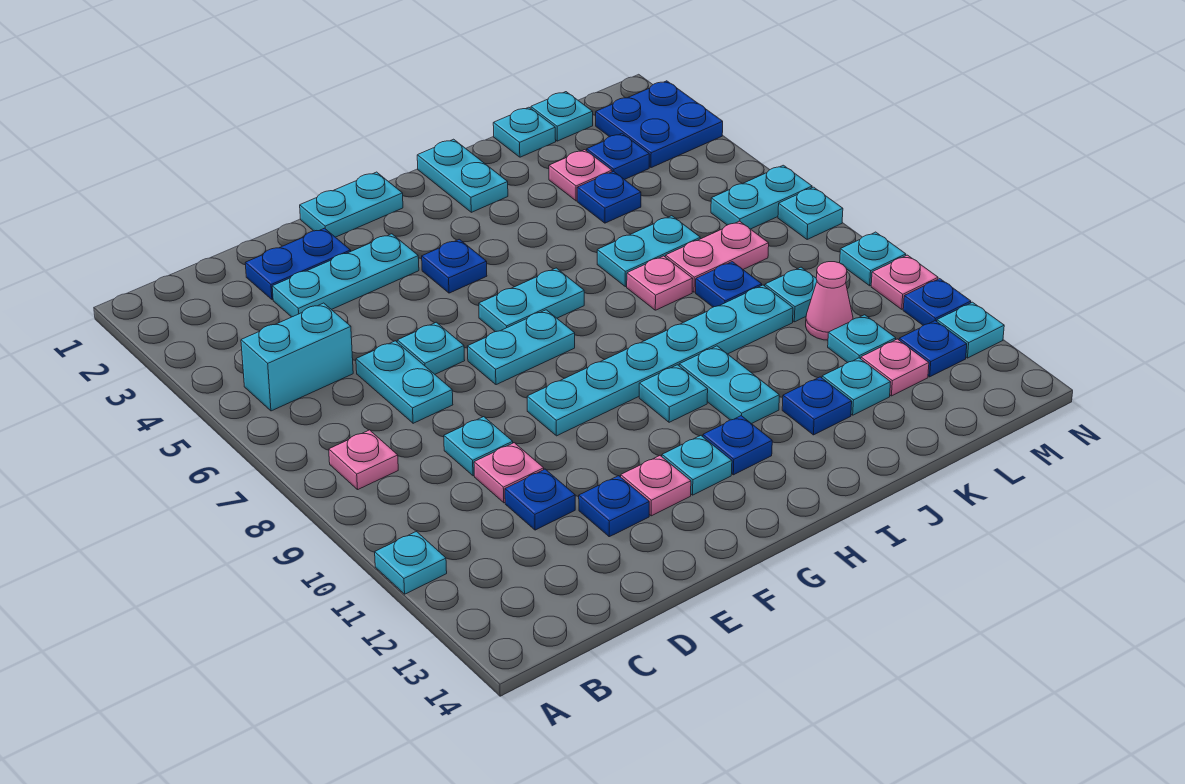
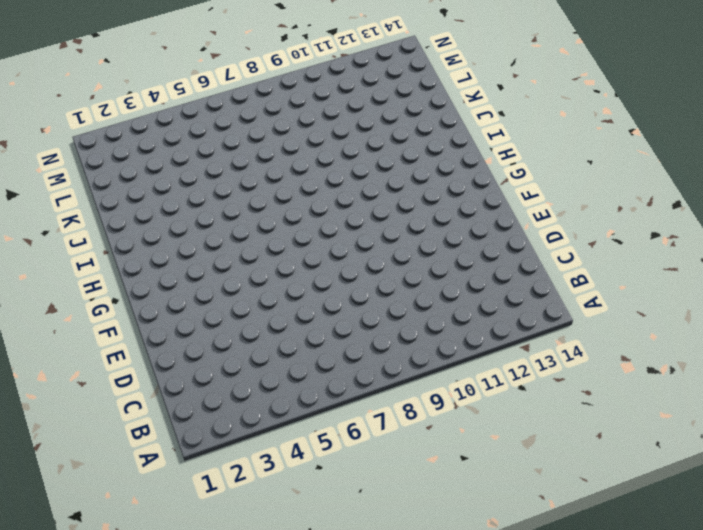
none -> cyan 1x1 plate [375,532,447,594]
none -> cyan 1x2 brick [241,303,353,411]
none -> pink 1x1 plate [329,430,398,489]
none -> blue 1x2 plate [245,228,351,300]

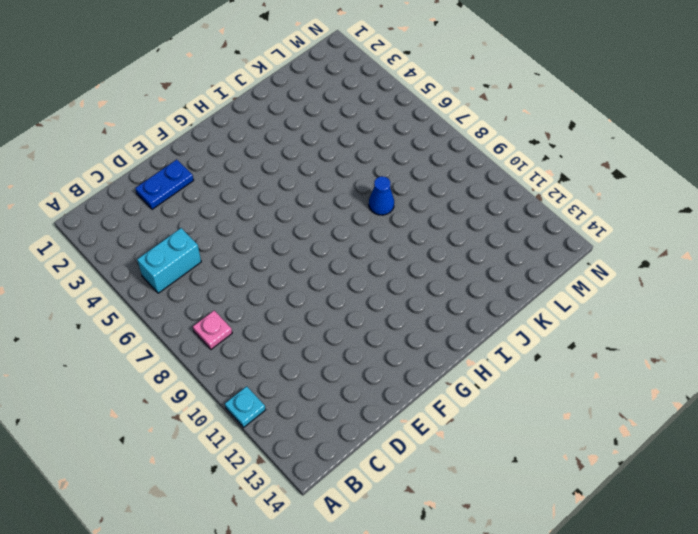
blue 1x1 cone [369,176,394,215] -> none
none -> cyan 1x3 plate [272,234,419,317]
none -> cyan 1x2 plate [356,341,453,423]
none -> cyan 1x1 plate [444,417,513,476]
none -> pink 1x1 plate [474,443,544,503]

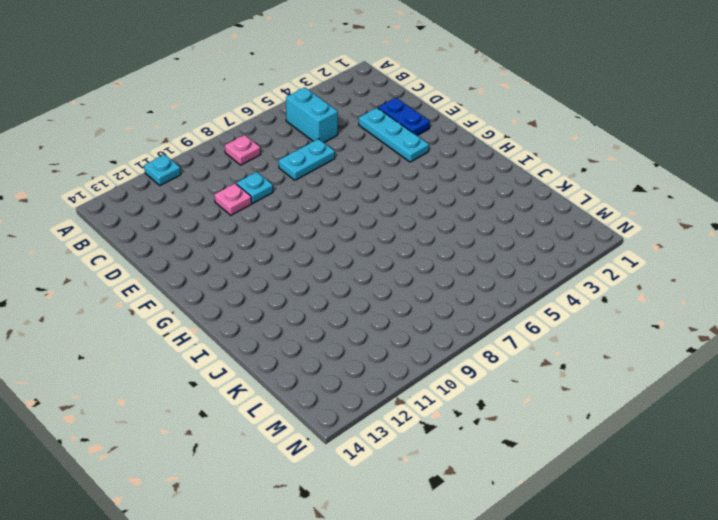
none -> blue 1x1 plate [505,469,575,530]
none -> cyan 1x1 plate [397,322,465,374]
none -> blue 1x1 plate [579,476,649,537]
none -> cyan 1x2 plate [300,172,403,237]

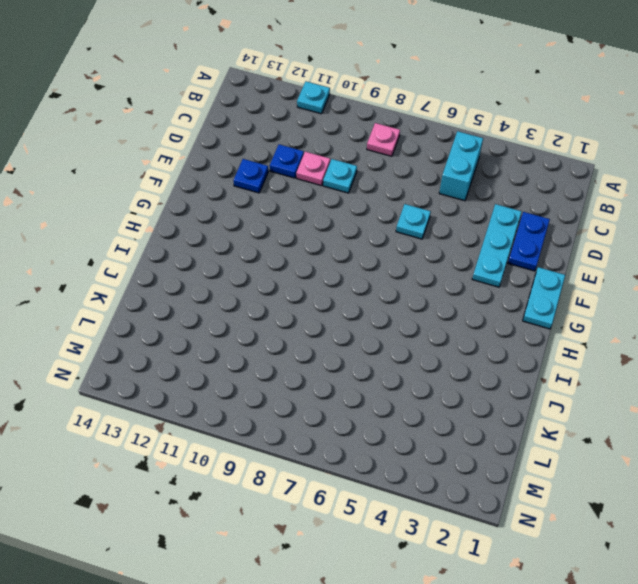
none -> cyan 1x2 plate [356,341,453,423]
none -> cyan 1x2 plate [467,310,575,385]
none -> cyan 1x6 plate [527,285,793,436]
none -> pink 1x1 plate [621,456,691,516]

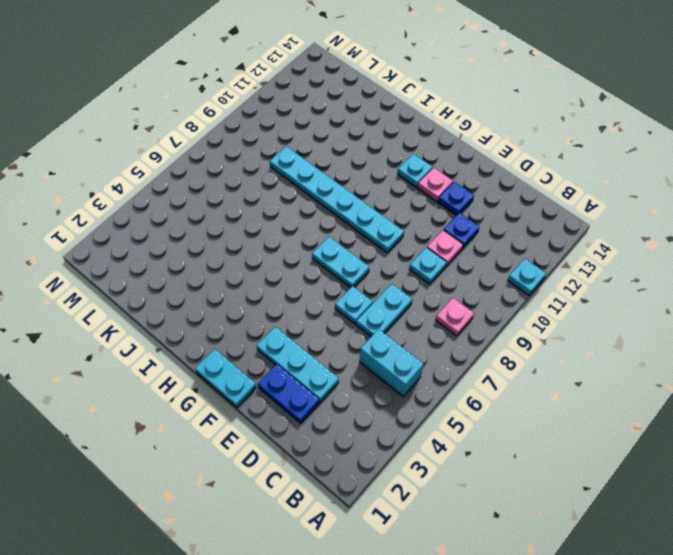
none -> blue 1x1 plate [422,239,487,293]
none -> cyan 1x2 plate [479,268,584,332]
none -> cyan 1x1 plate [639,365,708,422]
none -> blue 1x1 plate [703,416,772,475]

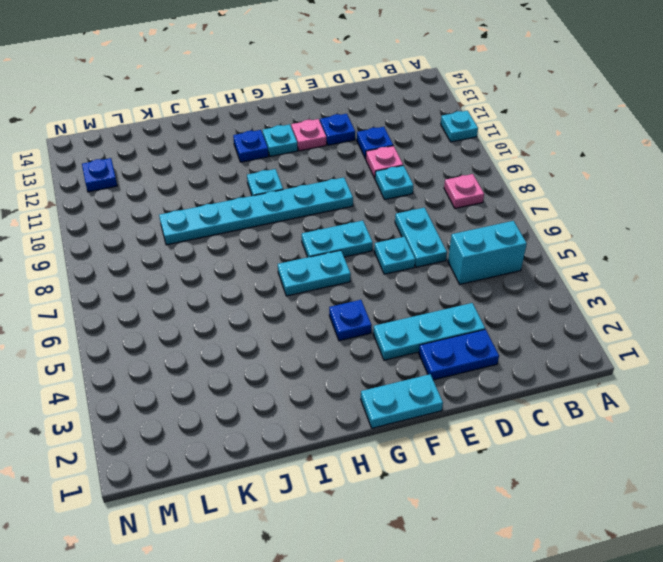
none -> cyan 1x2 plate [417,139,508,212]
none -> cyan 1x2 plate [679,346,779,424]
none -> cyan 1x2 plate [597,216,700,287]
none -> pink 1x1 plate [627,256,693,310]

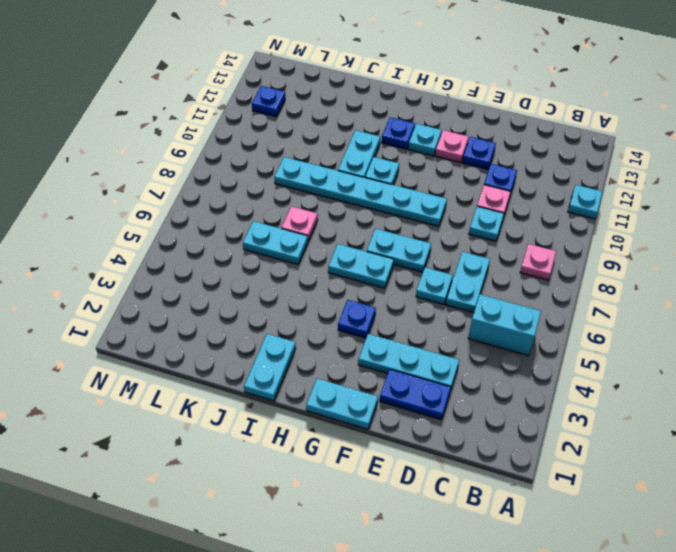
none -> blue 1x1 plate [782,377,852,435]
none -> cyan 1x1 plate [493,107,556,157]
none -> pink 1x1 plate [549,150,612,201]
none -> blue 1x1 plate [577,171,641,223]

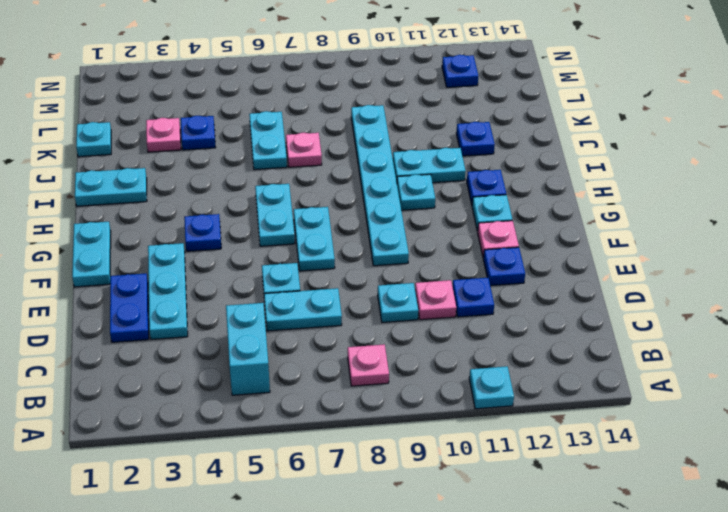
none -> pink 1x2 plate [665,221,769,292]
none -> blue 1x1 plate [696,262,762,307]
none -> cyan 1x1 plate [822,358,891,415]
none -> cyan 1x1 plate [531,92,593,141]

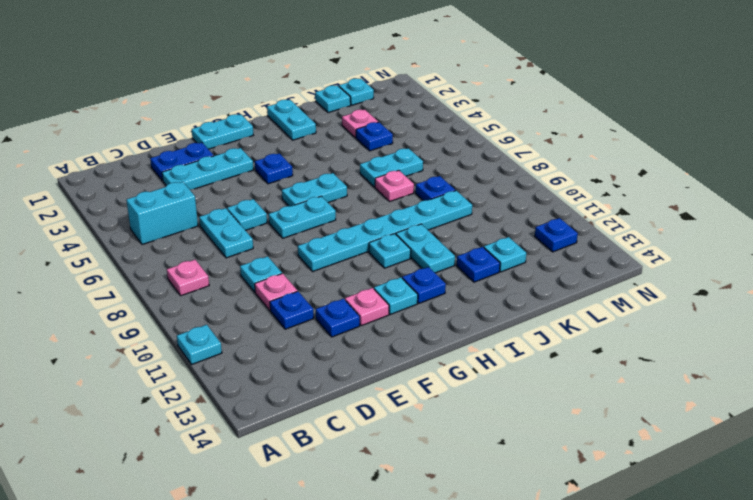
none -> pink 1x2 plate [665,221,769,292]
none -> blue 1x1 plate [587,134,649,180]
none -> cyan 1x1 plate [765,267,817,322]
none -> pink 1x1 cone [806,262,853,340]

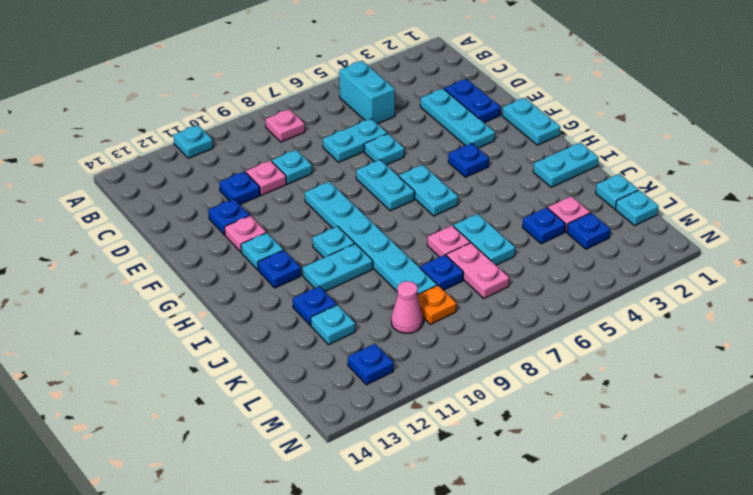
orange 1x1 plate [417,285,456,324] -> cyan 1x1 plate [765,267,817,322]
none -> cyan 1x1 plate [828,315,896,363]
none -> pink 1x1 plate [861,339,929,396]
none -> blue 2x2 plate [596,81,723,168]
none -> cyan 1x2 plate [711,165,812,229]

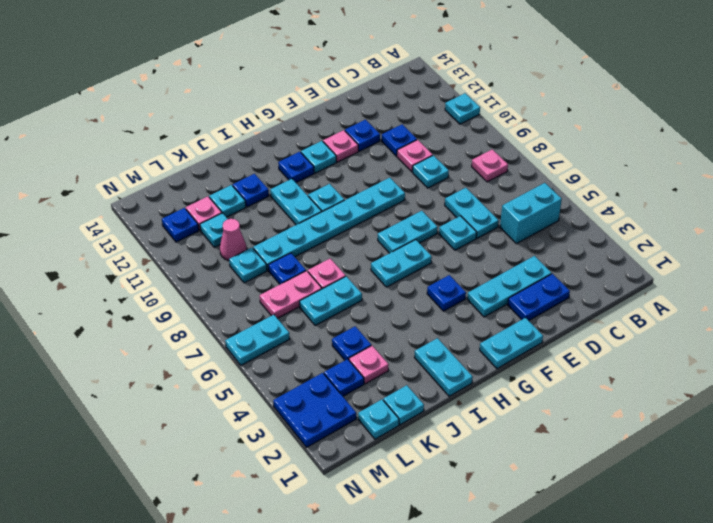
none -> cyan 1x1 plate [778,187,843,240]
none -> cyan 1x1 plate [840,232,906,286]
none -> pink 1x1 plate [871,255,938,309]
none -> blue 1x1 plate [903,279,971,325]

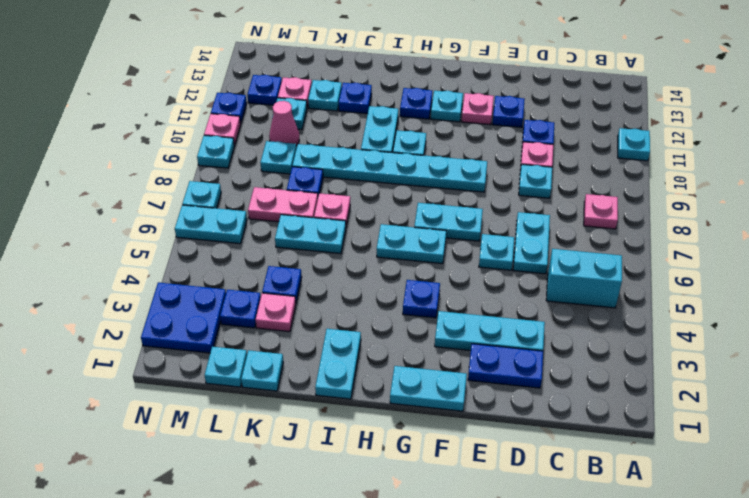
none -> cyan 1x1 plate [937,302,1004,358]

